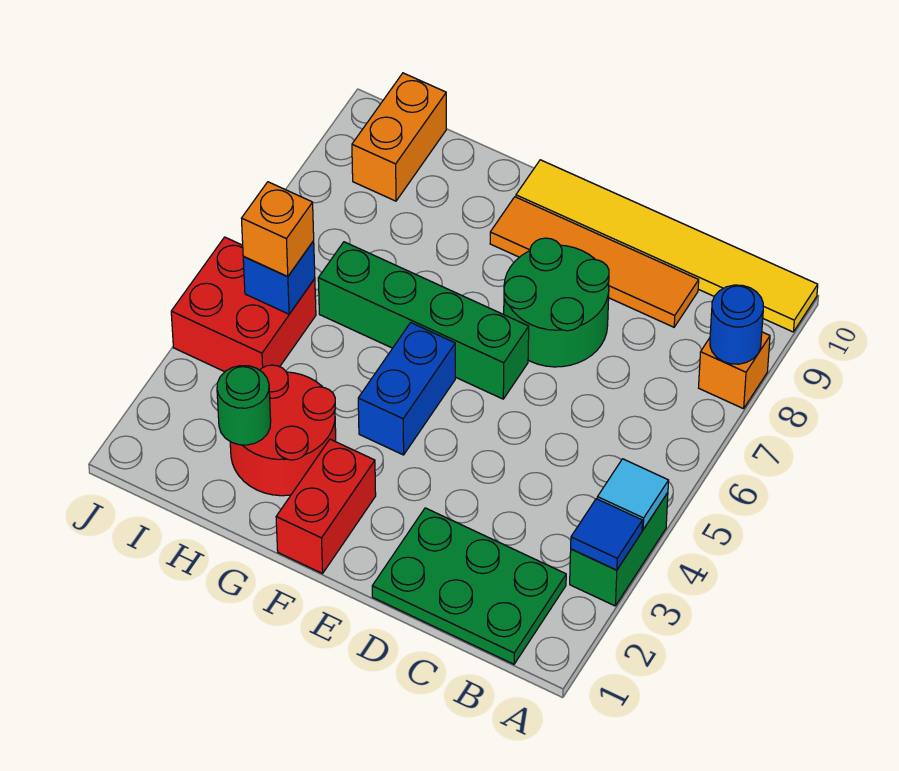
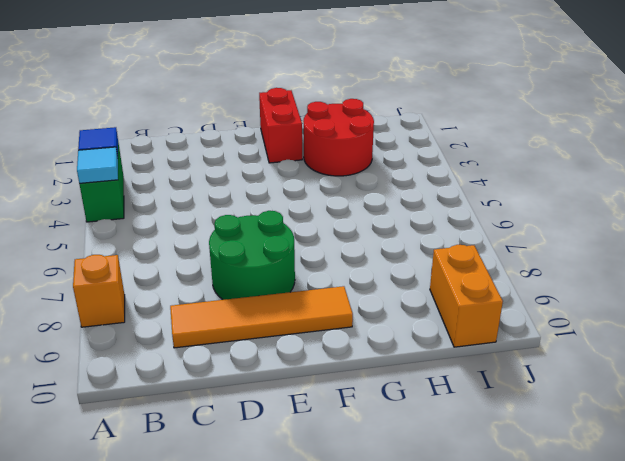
none -> yellow 1x6 tile [516,160,818,332]
none -> green 2x3 plate [372,508,566,664]
none -> green 1x4 brick [318,242,529,399]

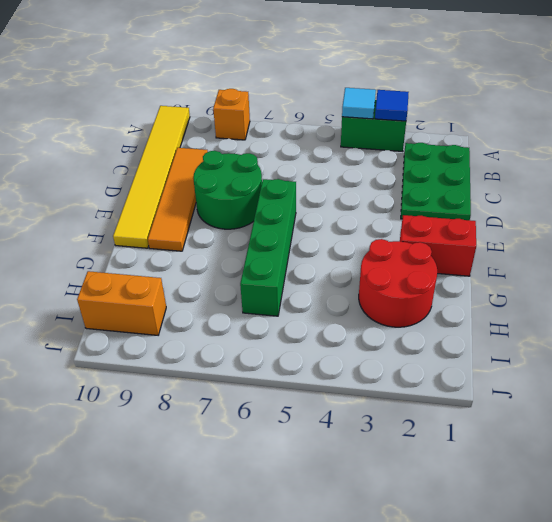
none -> blue 1x2 brick [358,323,455,455]
none -> red 2x2 brick [171,237,316,372]
none -> blue 1x1 round brick [710,285,763,364]

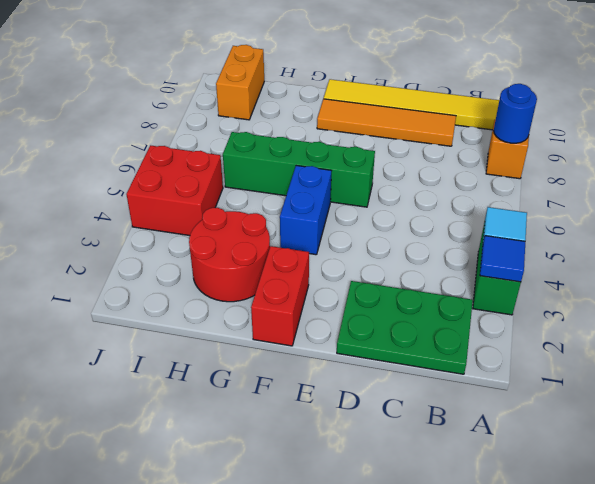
none -> green 2x2 round brick [504,238,609,367]
none -> green 1x1 round brick [217,366,271,445]
none -> blue 1x1 brick [243,241,315,314]

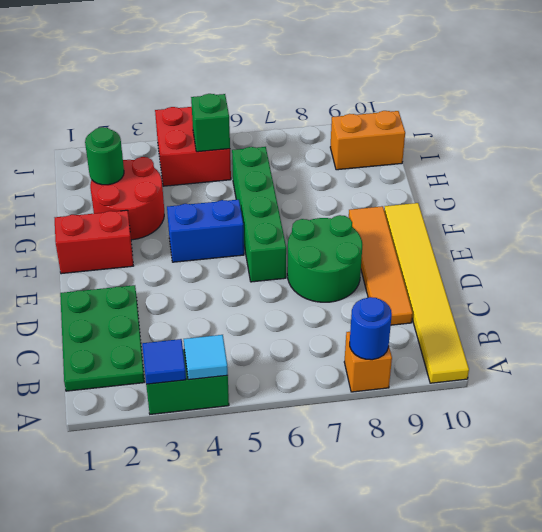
green 1x1 brick [191,94,230,152] -> blue 1x1 brick [243,241,315,314]
none -> orange 1x1 brick [241,182,314,277]

